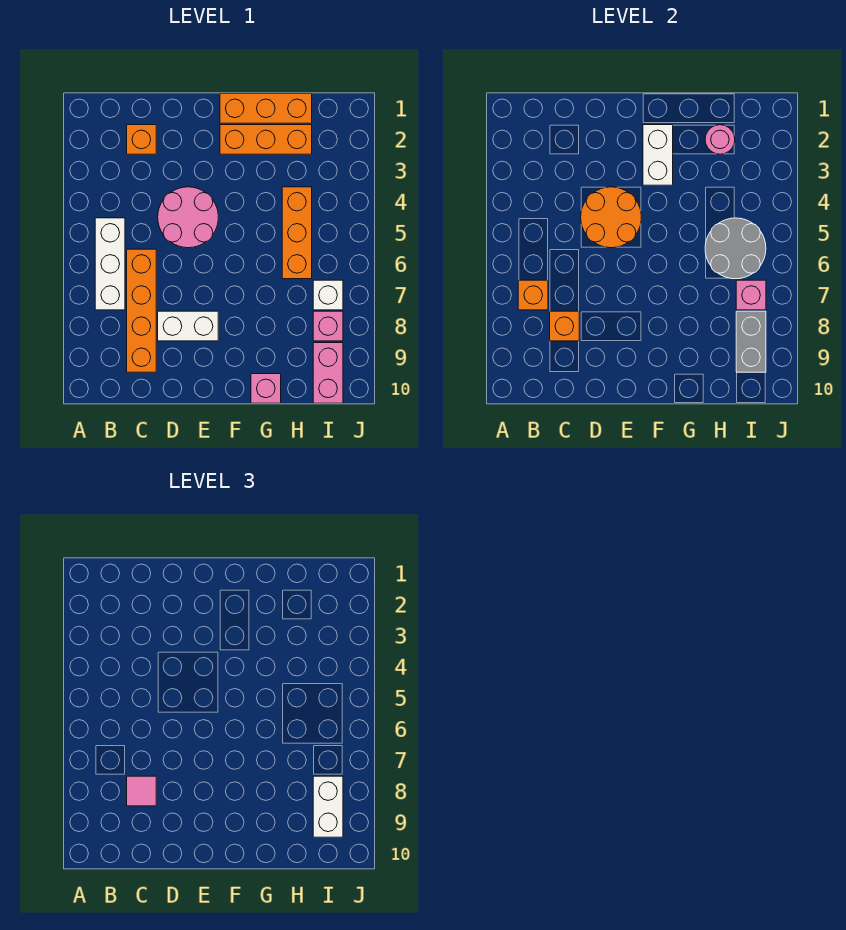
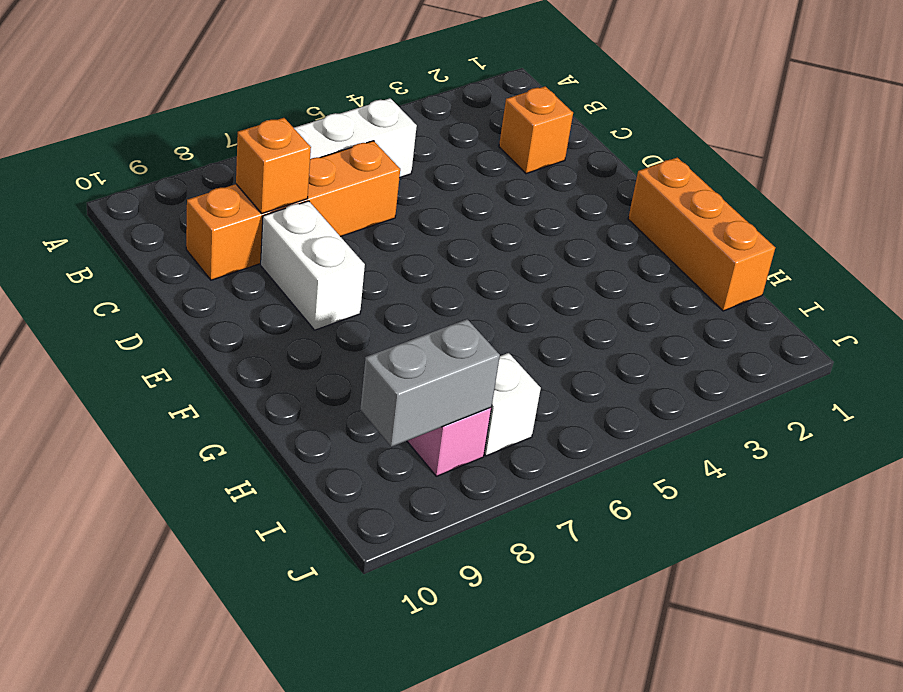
none -> pink 2x2 round brick [158,187,218,248]
none -> orange 1x3 brick [220,125,312,154]
none -> pink 1x1 brick [251,374,281,403]

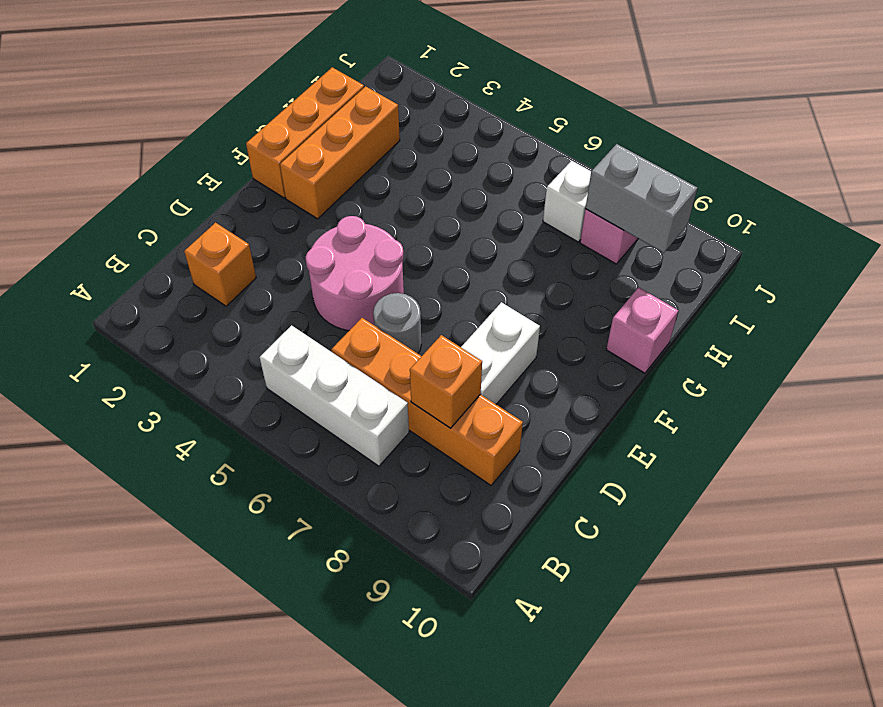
grey 1x1 round brick [373,293,421,353] -> none
none -> orange 1x3 brick [282,187,312,279]
none -> pink 1x2 brick [313,343,343,403]
none -> orange 1x1 brick [518,280,548,310]

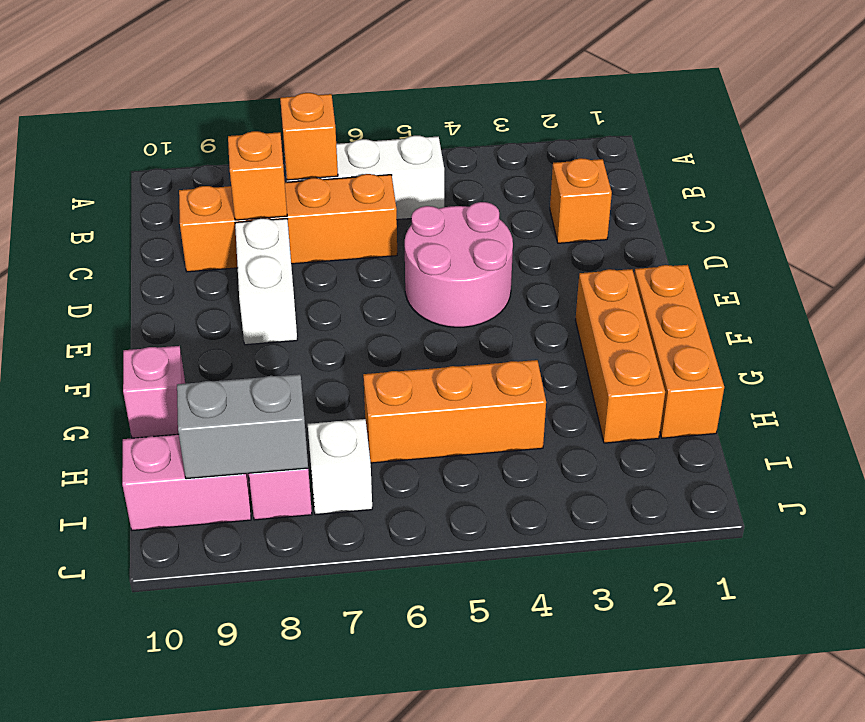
none -> orange 2x2 round brick [581,187,641,248]
none -> white 1x2 brick [643,125,673,185]
none -> pink 1x1 round brick [705,125,735,154]

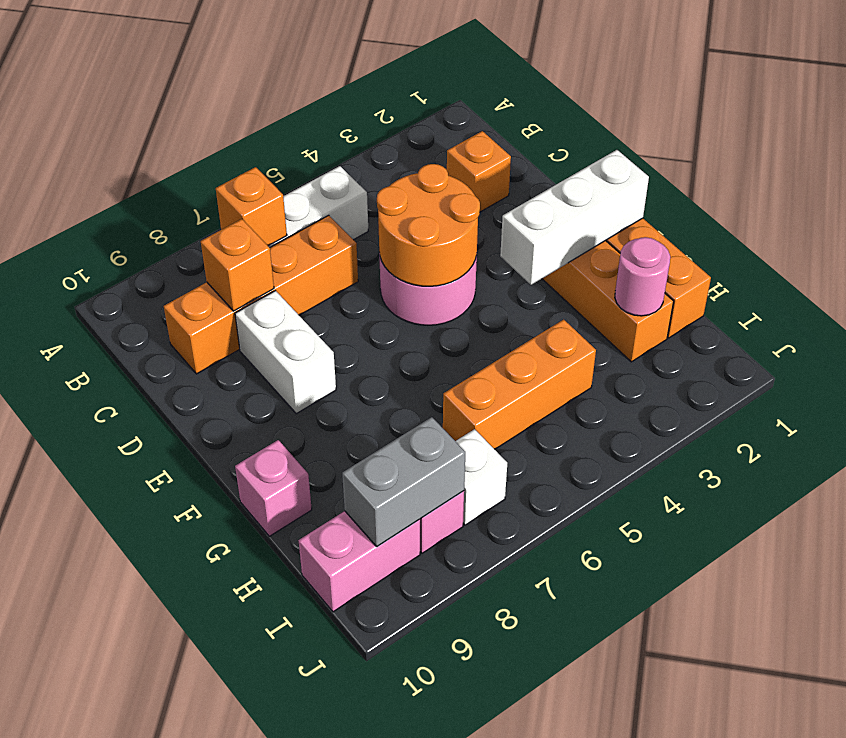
white 1x3 brick [500,150,649,285] -> white 1x2 brick [643,125,673,185]
none -> grey 2x2 round brick [705,218,766,279]
none -> pink 1x1 brick [736,280,766,310]
none -> pink 1x1 tile [127,776,156,806]

